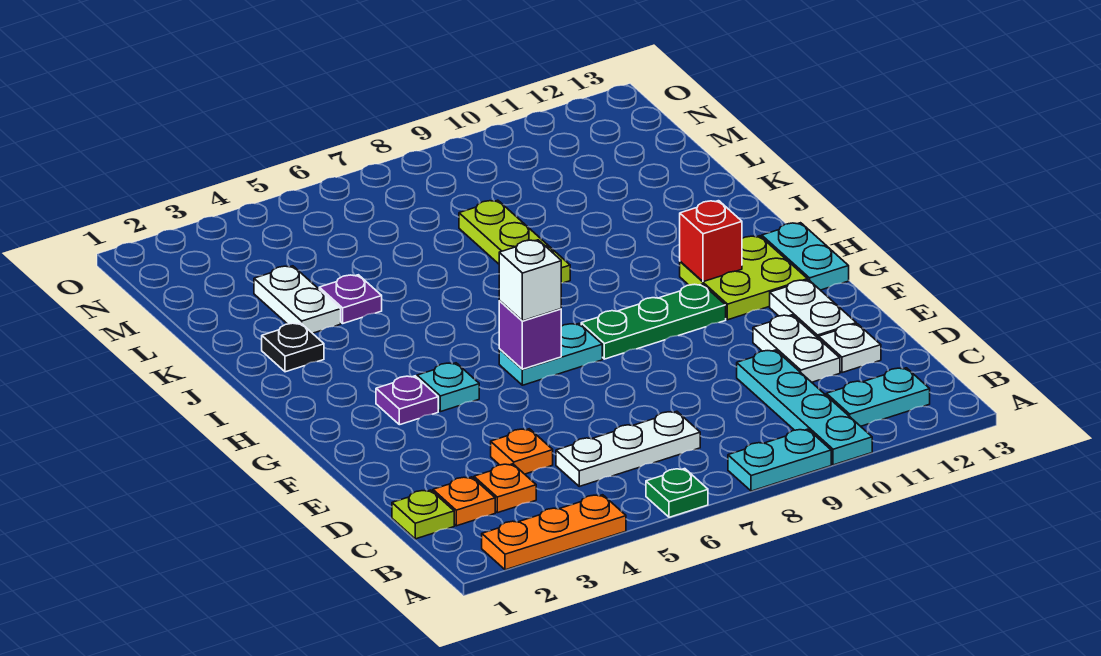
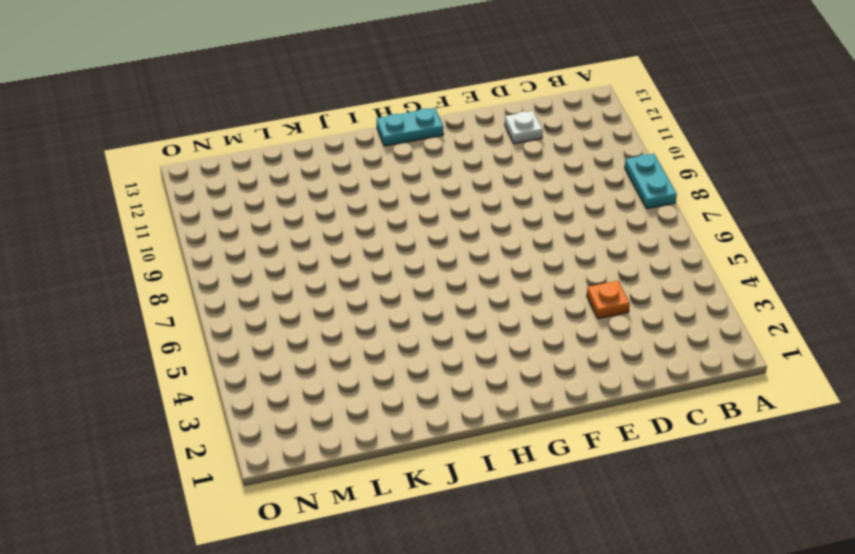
none -> orange 1x3 plate [482,495,626,570]
none -> green 1x1 plate [646,469,708,517]
none -> cyan 1x4 plate [737,350,872,465]

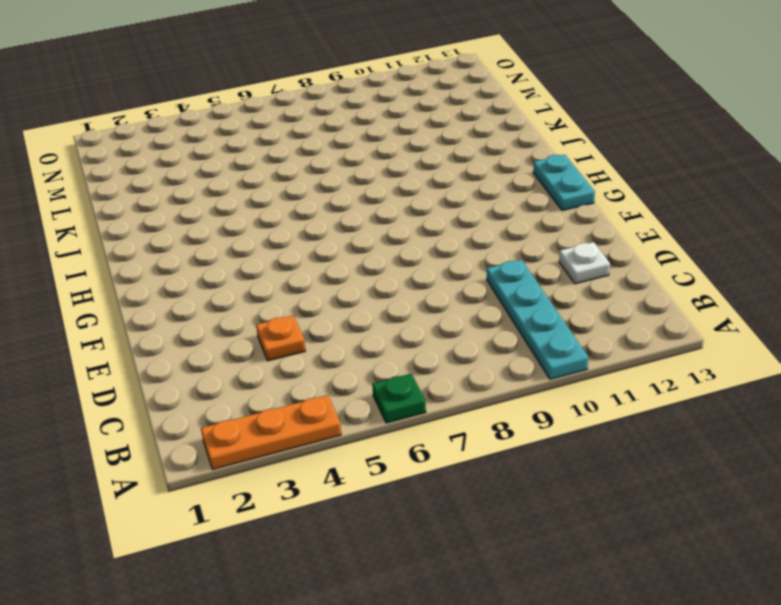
none -> cyan 1x2 plate [728,429,831,491]
none -> cyan 1x2 plate [826,368,930,426]
none -> lime 1x1 plate [392,490,454,539]

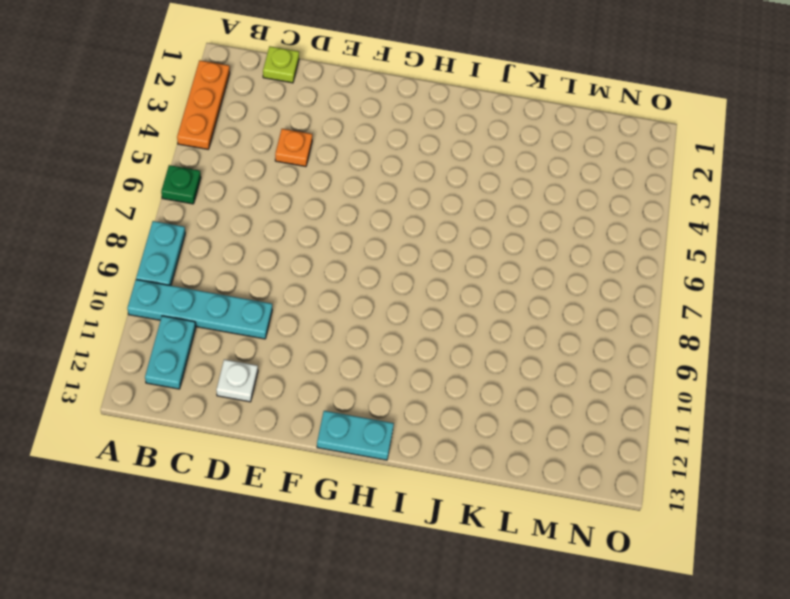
none -> orange 1x1 plate [433,477,495,526]
none -> orange 1x1 plate [474,464,536,513]
none -> white 1x3 plate [556,411,700,486]

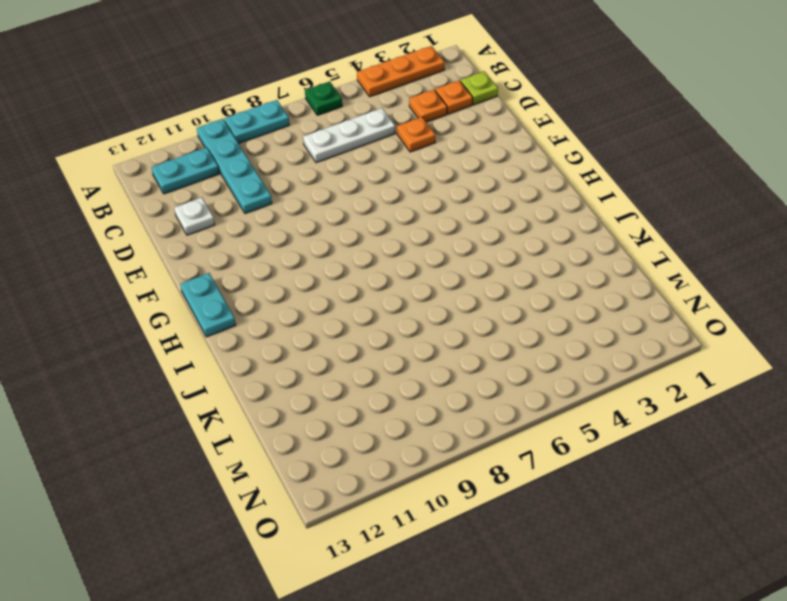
none -> white 1x2 plate [753,315,840,382]
none -> white 1x2 plate [770,280,856,339]
none -> purple 1x1 plate [376,376,438,425]

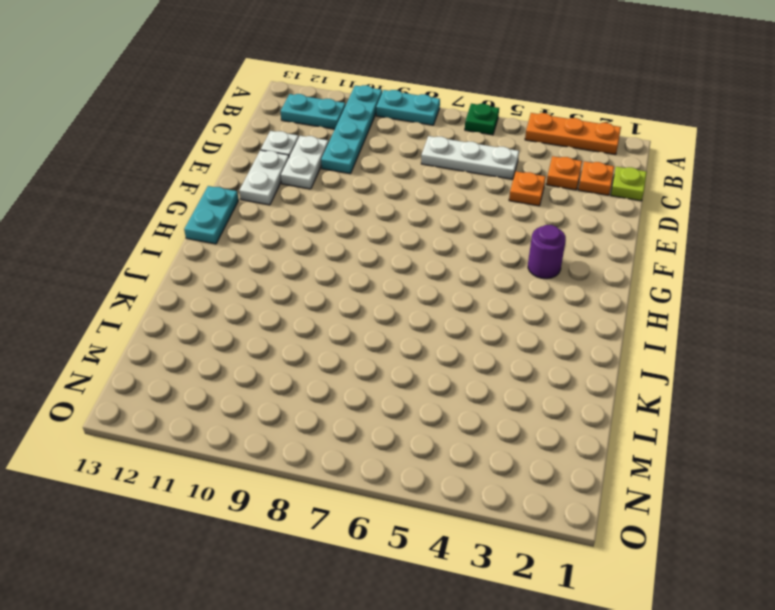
purple 1x1 round brick [528,225,566,279] -> purple 1x1 plate [376,376,438,425]
none -> cyan 1x1 plate [417,363,479,412]
none -> cyan 1x2 plate [499,324,602,385]
none -> green 1x3 plate [581,284,726,359]

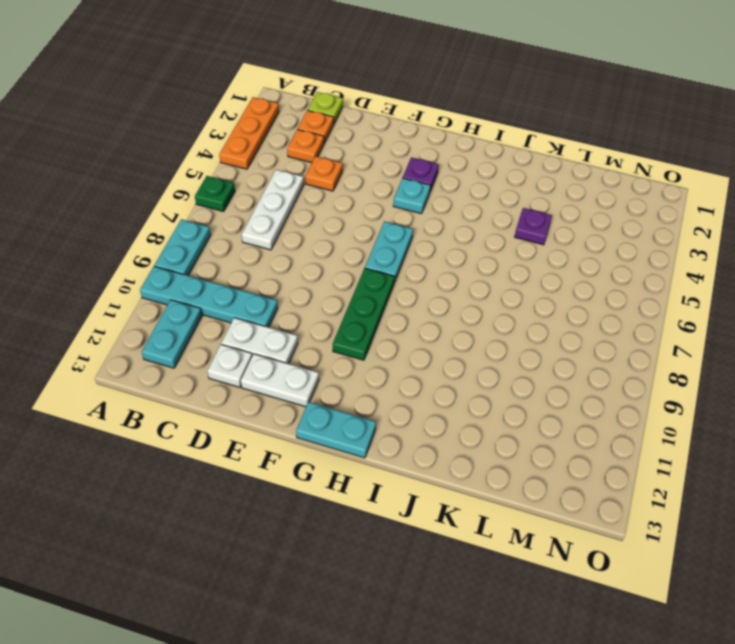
none -> lime 2x2 plate [680,236,808,320]
none -> black 1x1 plate [262,323,324,372]
none -> lime 1x3 plate [459,200,570,283]

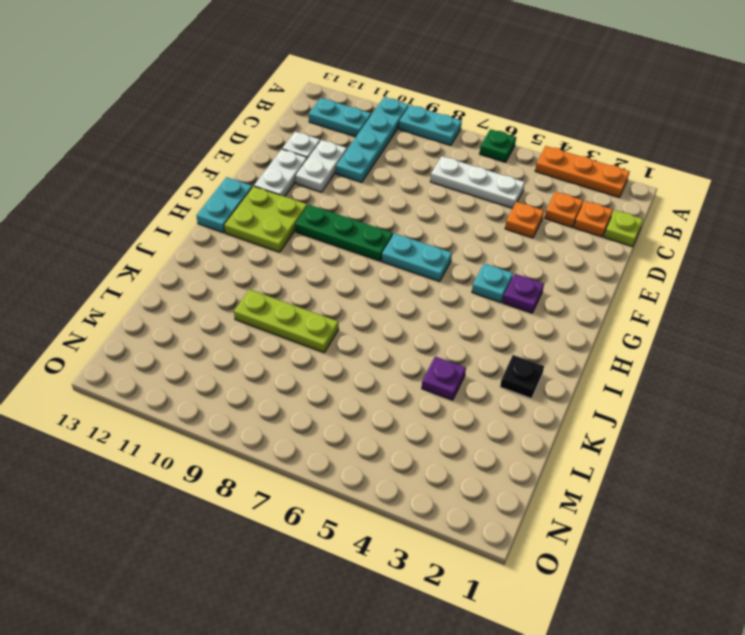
lime 1x3 plate [234,289,339,353] -> lime 1x3 plate turned to [459,200,570,283]
none -> white 1x2 plate [254,266,341,333]
none -> purple 1x1 brick [499,300,561,369]
none -> red 1x1 brick [680,201,742,282]

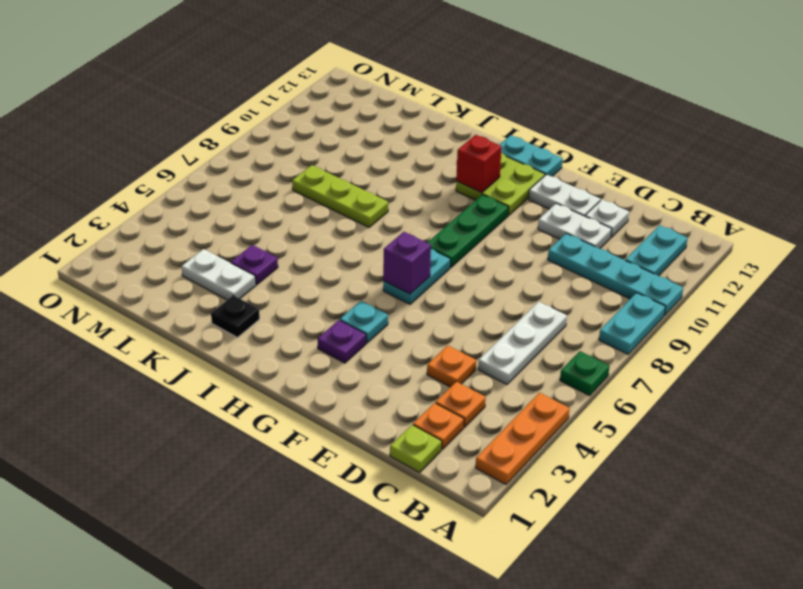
none -> white 1x1 brick [499,240,561,321]

